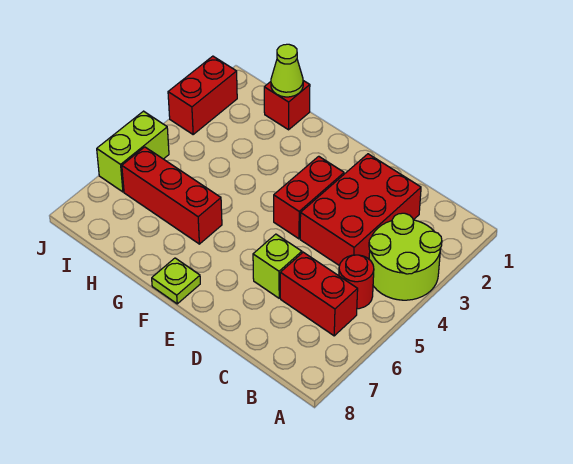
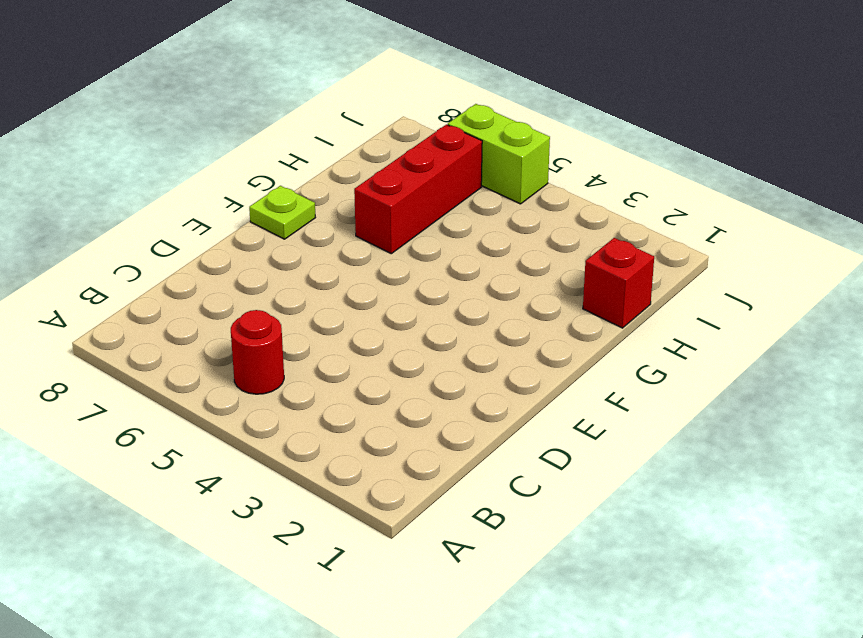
none -> lime 2x2 round brick [369,213,442,300]
none -> red 1x2 brick [280,252,358,336]
none -> red 2x3 brick [300,154,421,266]

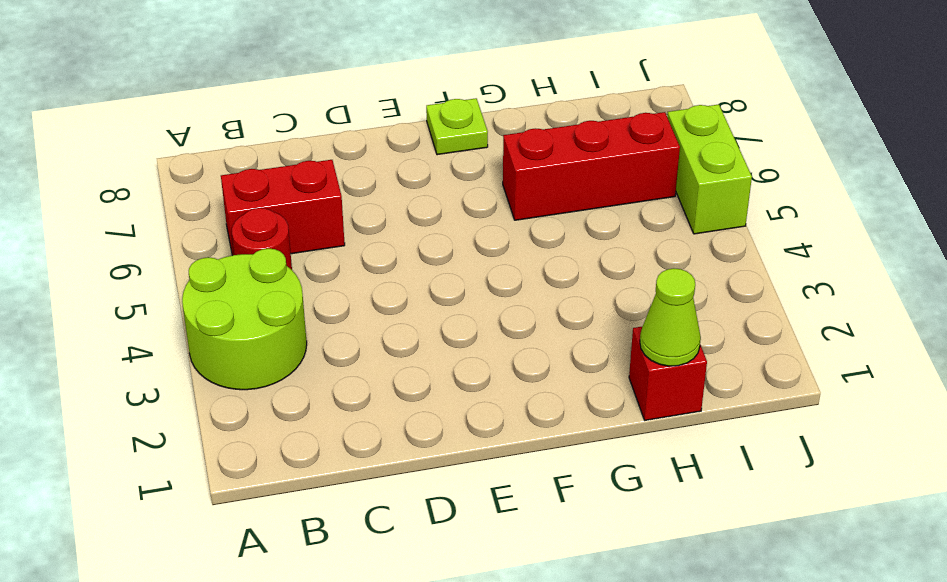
none -> red 2x3 brick [300,154,421,266]
none -> lime 1x1 brick [253,234,302,298]
none -> red 1x2 brick [274,156,344,239]

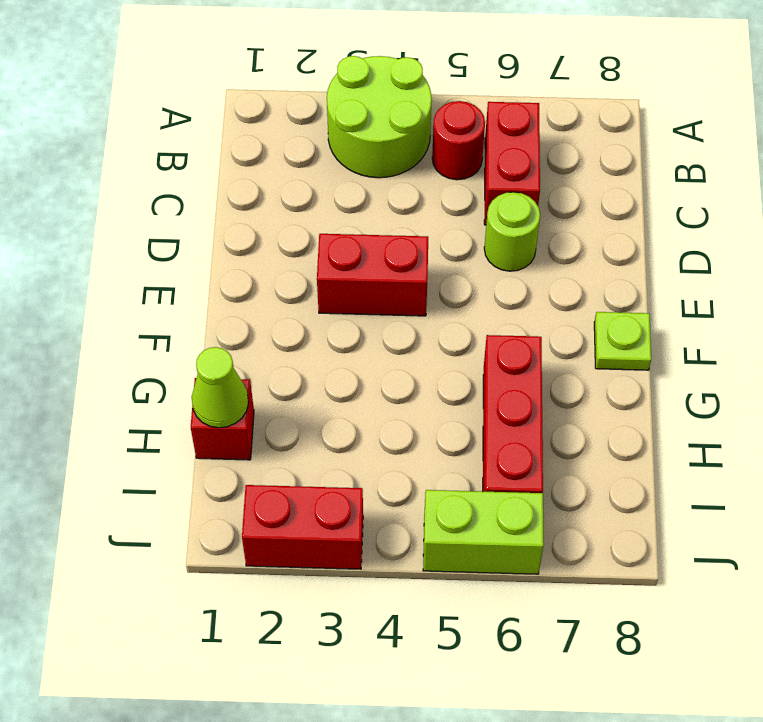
lime 1x1 round brick [484,192,540,271] -> lime 1x1 brick [253,234,302,298]
none -> red 2x3 brick [300,154,421,266]

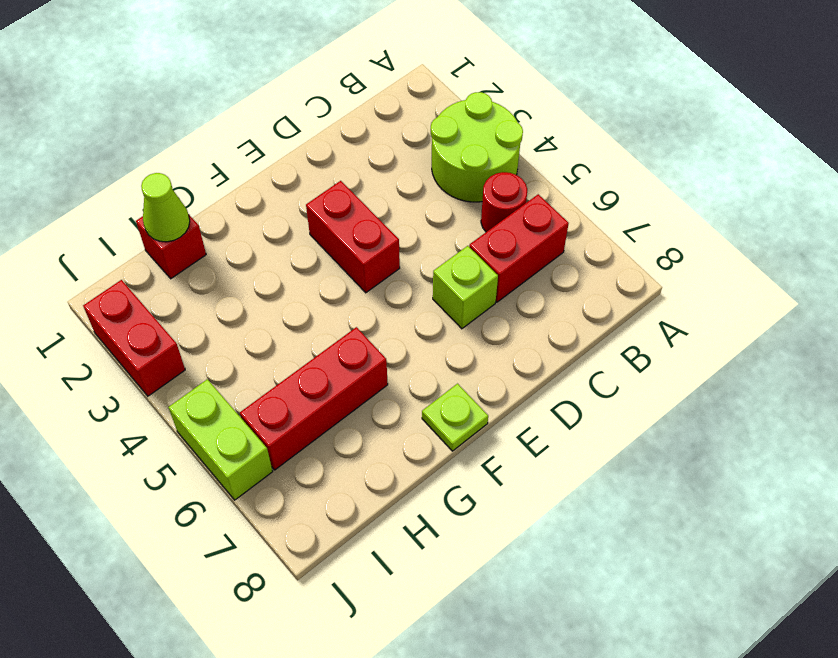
none -> red 2x3 brick [300,154,421,266]

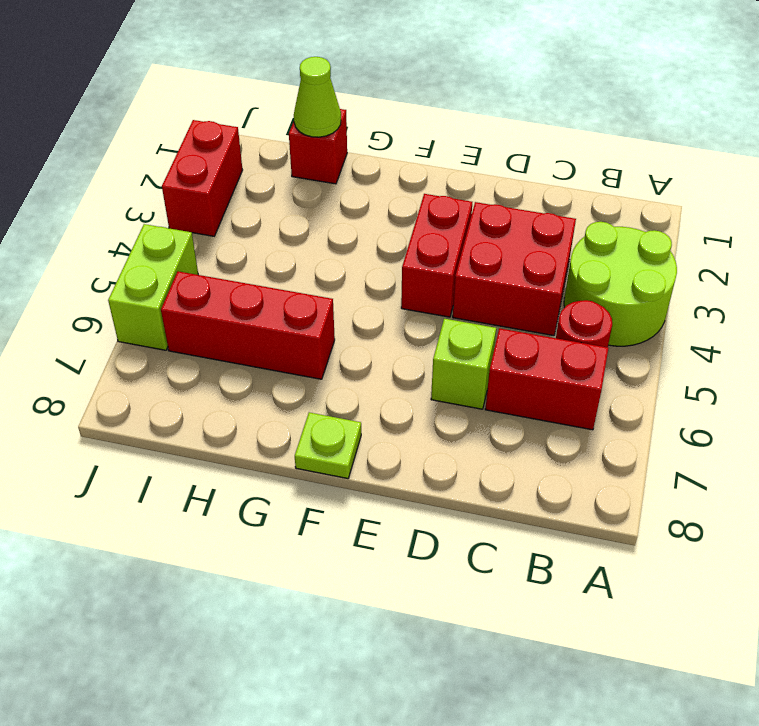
red 2x2 brick [453,202,576,336] -> red 2x3 brick [300,154,421,266]

